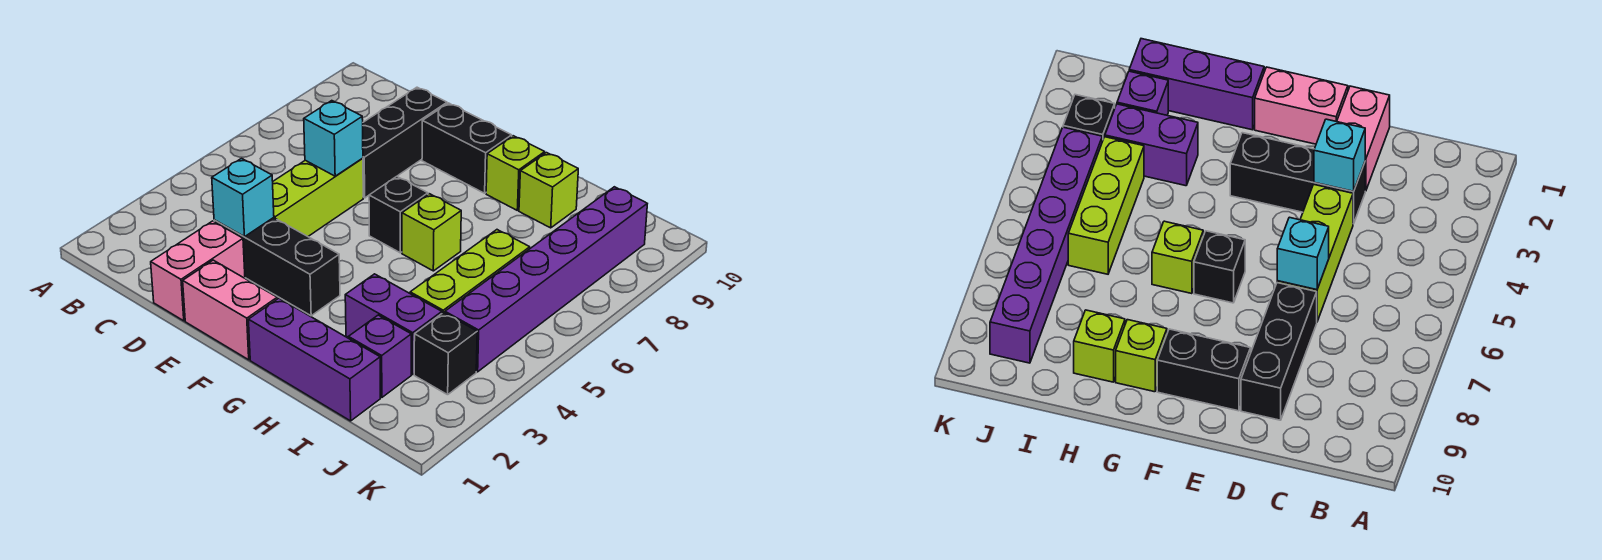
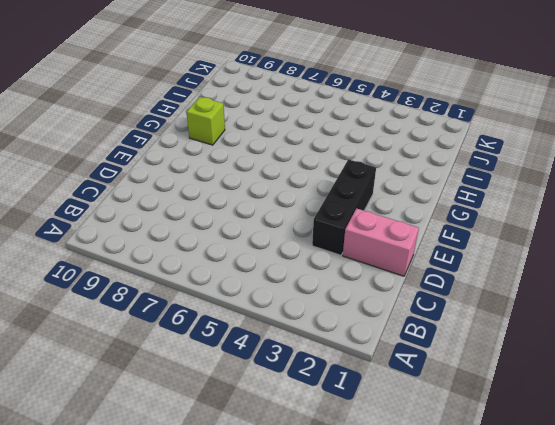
none -> lime 1x3 brick [273,158,363,236]
none -> black 1x3 brick [363,87,447,198]
none -> pink 1x2 brick [183,260,277,360]

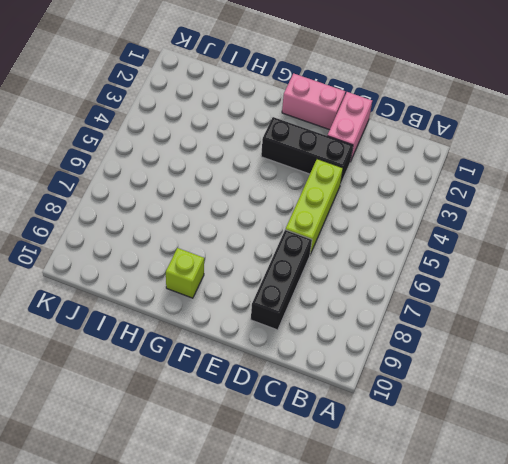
none -> black 1x2 brick [422,103,512,193]
none -> black 1x1 brick [369,176,428,253]
none -> purple 1x3 brick [248,298,380,421]

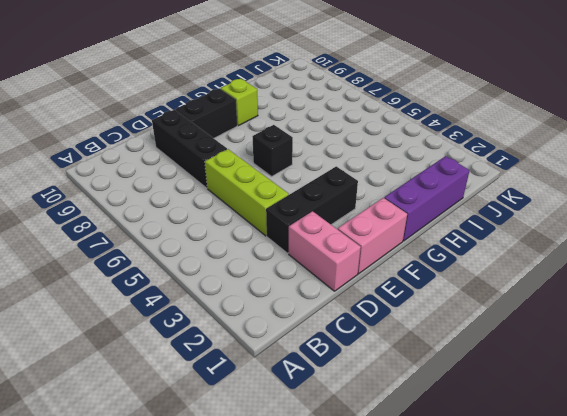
none -> lime 1x1 brick [402,194,461,271]
none -> purple 1x2 brick [345,274,442,374]
none -> lime 1x1 brick [519,153,578,228]

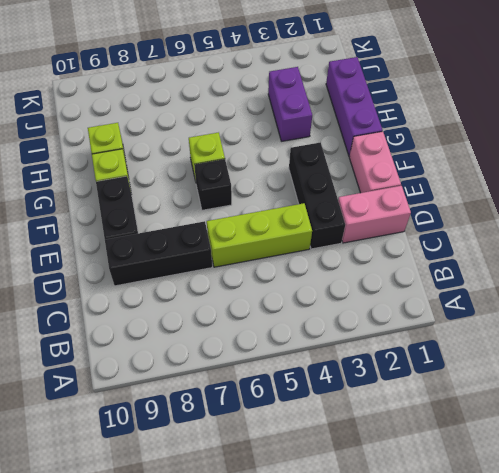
none -> purple 1x1 brick [348,315,411,397]
none -> lime 1x3 brick [410,230,530,313]
none -> black 1x1 brick [414,312,477,395]

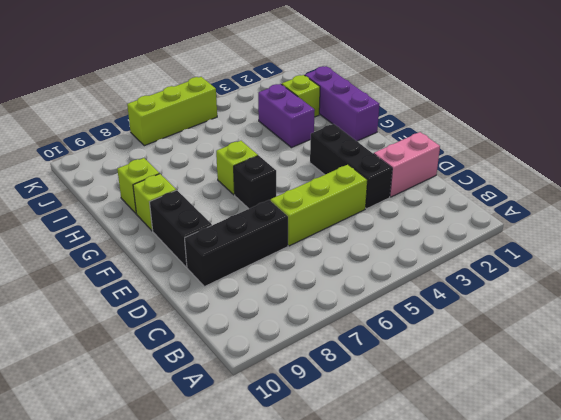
lime 1x1 brick [282,75,320,117] -> purple 1x1 brick [348,315,411,397]
lime 1x3 brick [127,77,217,146] -> lime 1x3 brick moved to [410,230,530,313]
none -> pink 1x2 brick [183,260,277,360]
none -> black 1x1 brick [414,312,477,395]
none -> purple 1x6 brick [445,187,647,372]

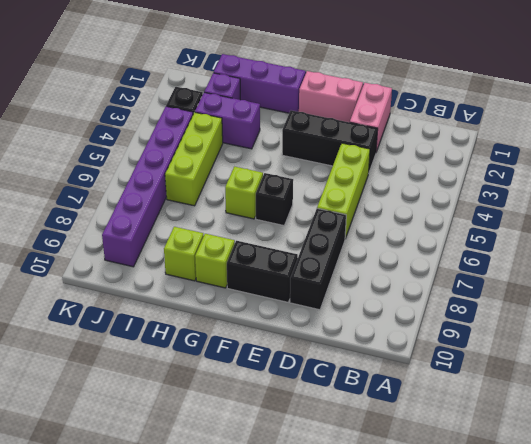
none -> cyan 1x1 brick [212,158,274,237]
none -> cyan 1x1 brick [304,101,363,176]

